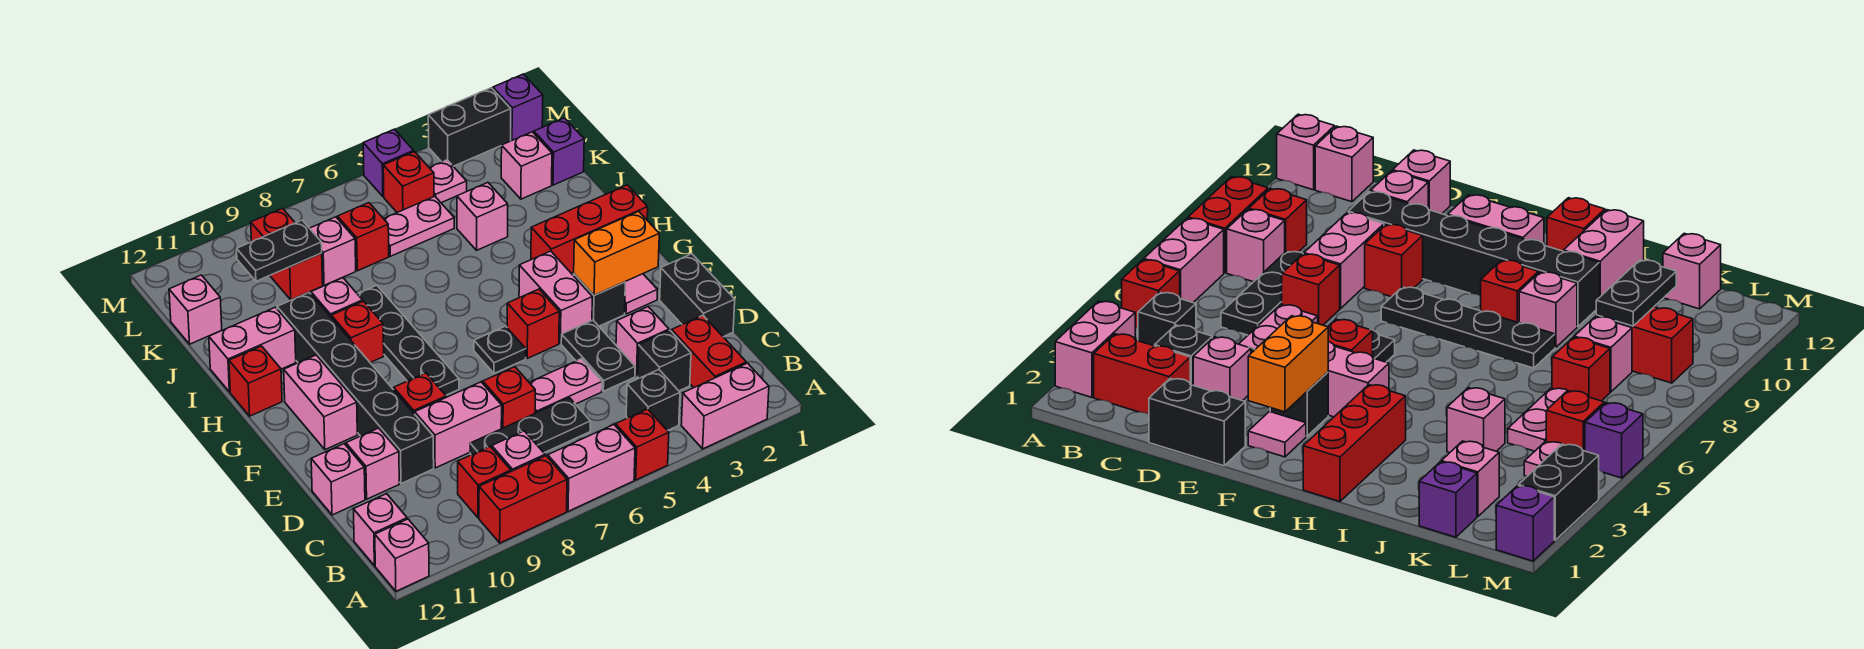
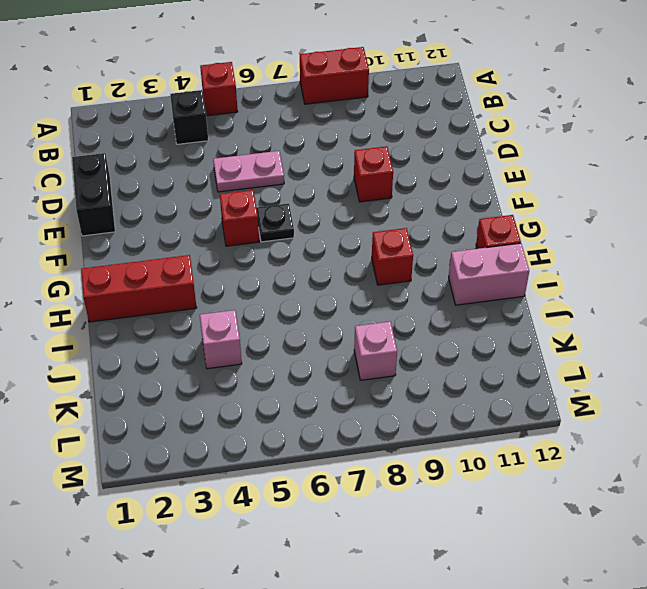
none -> pink 1x2 brick [681,363,769,449]
none -> pink 1x2 brick [548,425,635,511]
none -> pink 1x1 brick [375,519,429,591]
none -> red 1x2 brick [672,316,746,388]

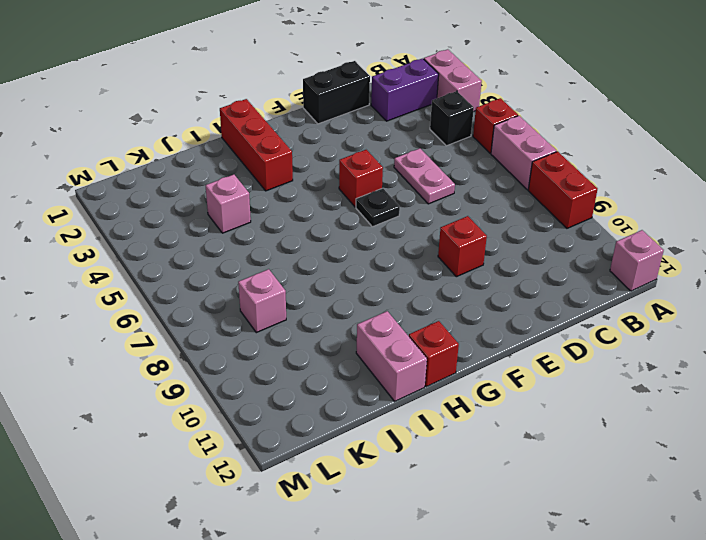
purple 1x2 brick [371,59,439,121] -> red 1x2 brick [672,316,746,388]
none -> pink 1x1 brick [492,431,545,471]
none -> red 1x1 brick [458,447,511,518]
none -> pink 1x1 brick [353,494,407,566]
none -> black 1x1 brick [638,330,691,391]

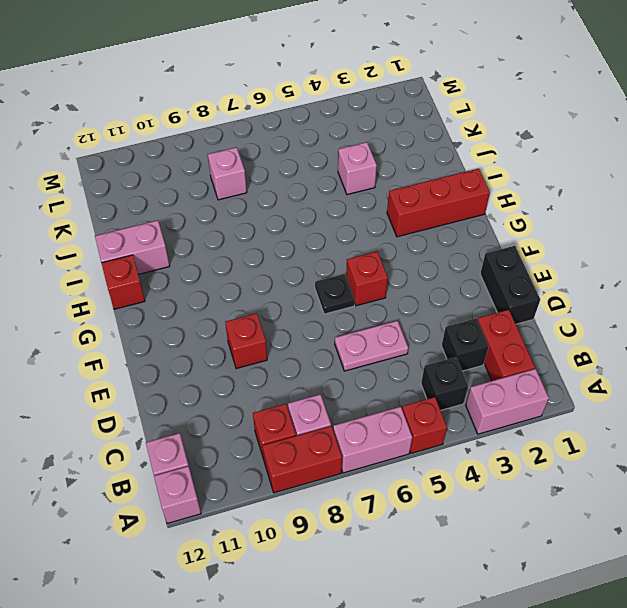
none -> black 1x3 plate [470,398,590,455]
none -> pink 1x1 brick [616,307,669,376]
none -> black 1x2 plate [561,320,635,391]
none -> red 1x1 brick [483,367,535,429]

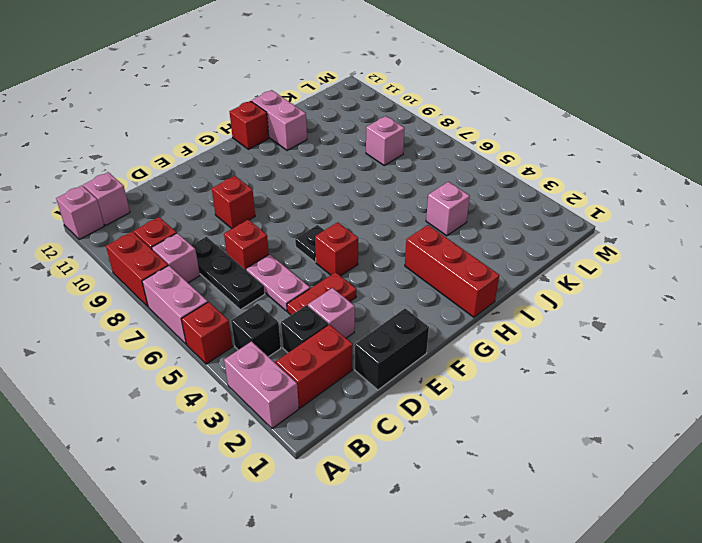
red 1x2 plate [287,272,356,315] -> black 1x2 plate [561,320,635,391]
none -> pink 1x2 brick [415,382,502,468]
none -> black 1x6 brick [277,293,434,484]
none -> pink 1x1 brick [346,428,399,499]
none -> pink 1x1 brick [311,444,365,515]

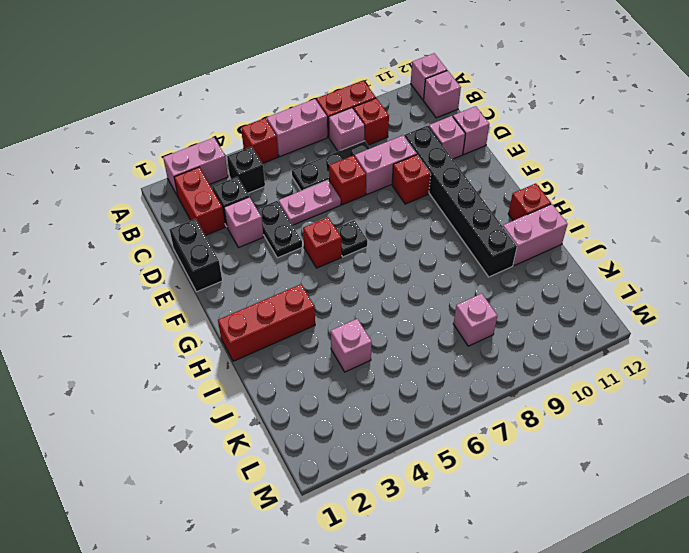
none -> pink 1x1 tile [625,274,657,314]
none -> black 1x1 brick [574,274,625,326]
none -> pink 1x2 brick [519,251,592,344]
none -> black 1x4 plate [358,285,459,395]

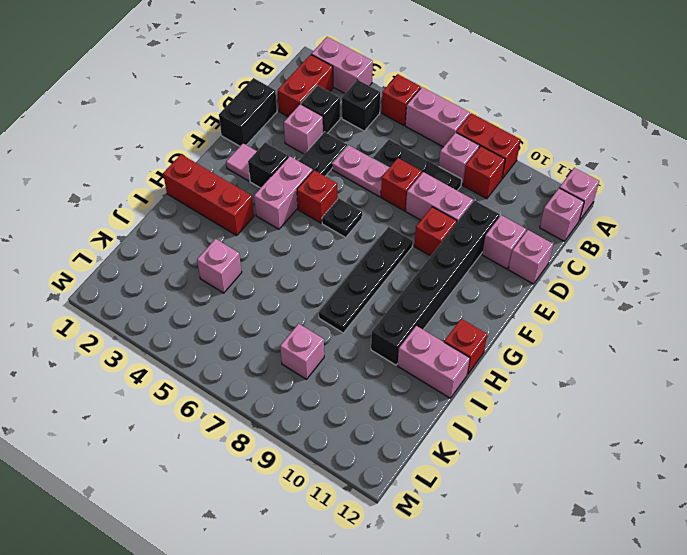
none -> pink 1x2 brick [284,355,357,450]
none -> red 1x1 brick [331,301,384,363]
none -> pink 1x1 brick [311,278,363,317]
none -> purple 1x1 brick [534,118,584,185]

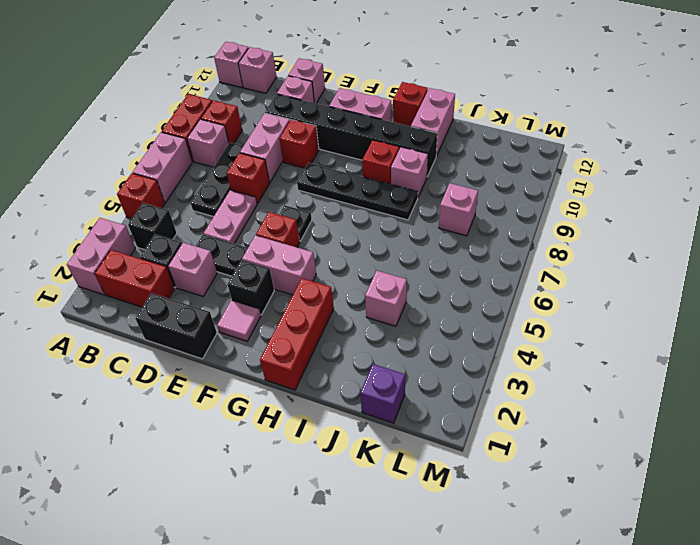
none -> pink 1x1 brick [501,132,552,199]
none -> pink 1x2 plate [384,196,454,256]
none -> red 1x1 brick [337,203,389,271]
none -> red 1x2 brick [251,208,323,300]

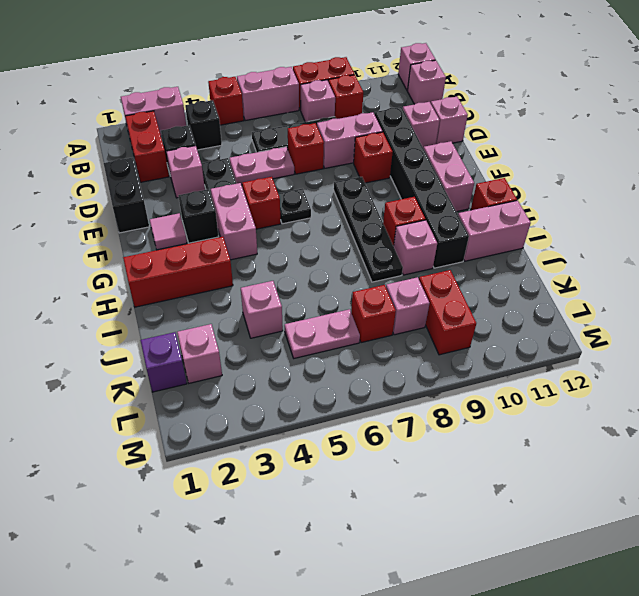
none -> pink 1x1 brick [169,275,222,344]
none -> pink 1x1 plate [429,160,467,203]
none -> red 1x1 brick [383,152,434,212]
none -> purple 1x1 brick [493,74,543,140]

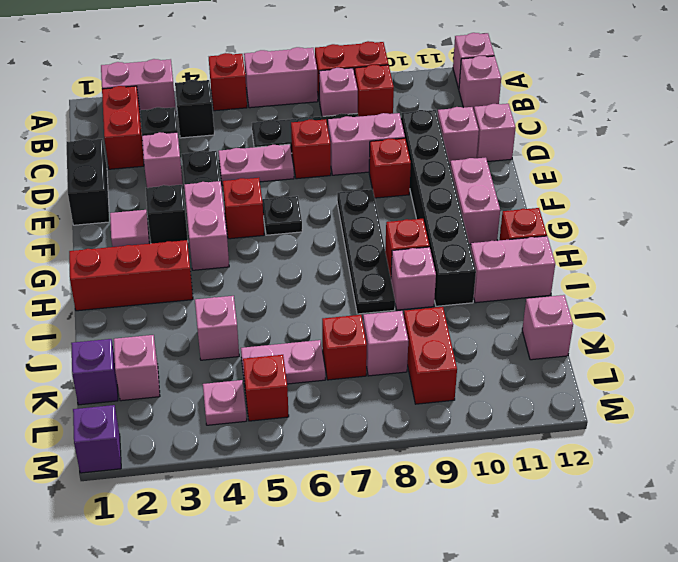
none -> black 1x2 brick [428,88,511,166]
none -> purple 1x1 brick [363,129,414,197]
none -> orange 1x2 brick [574,211,659,296]
none -> black 1x2 plate [237,220,322,281]

